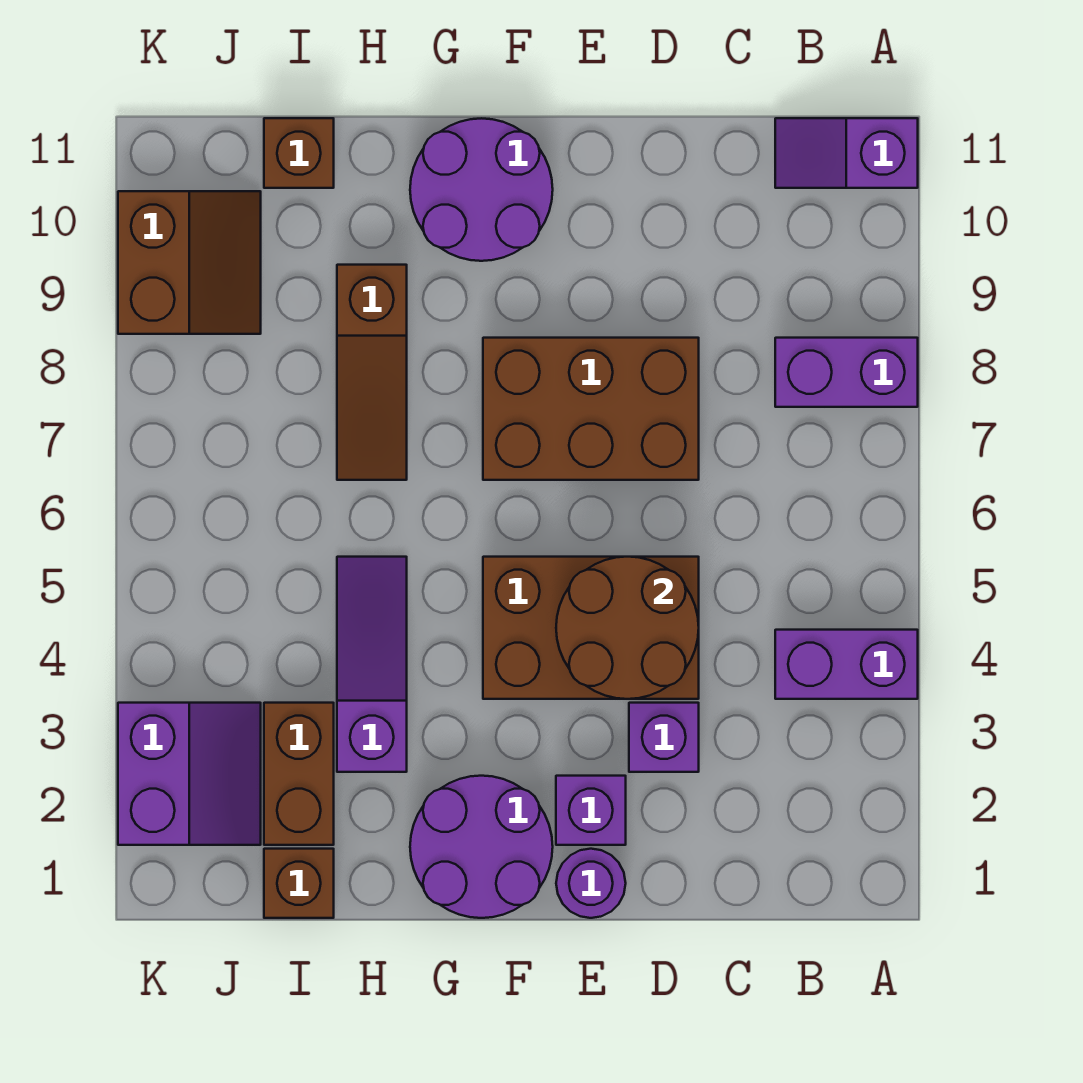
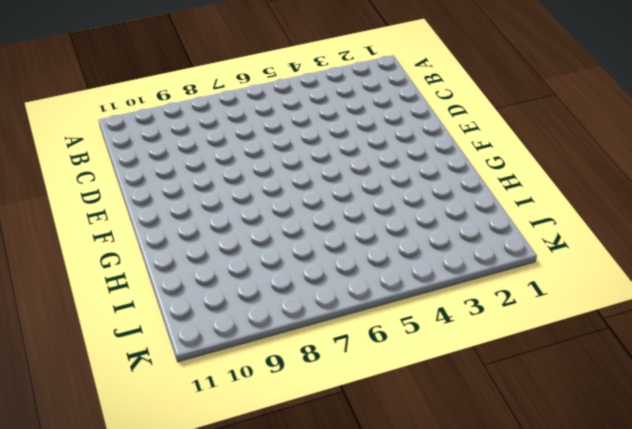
none -> purple 1x2 brick [775,630,918,699]
none -> purple 1x2 brick [775,338,918,407]
none -> purple 1x2 slope [775,118,918,188]

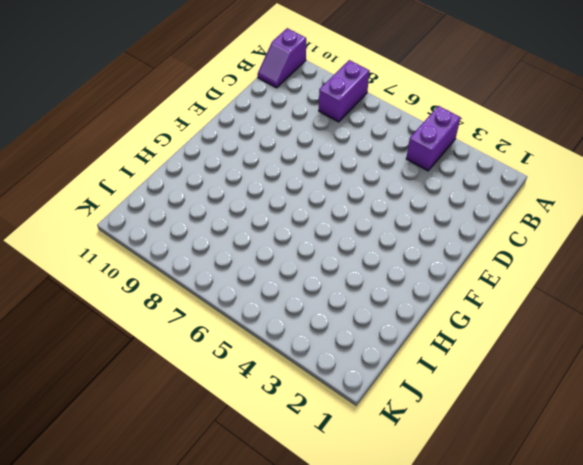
none -> purple 1x1 brick [629,703,699,772]
none -> brown 2x3 brick [483,557,699,699]
none -> brown 2x3 brick [483,338,699,480]

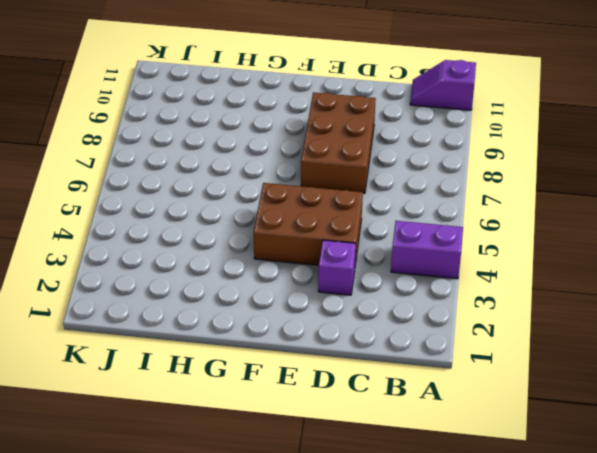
brown 2x3 brick [301,93,376,193] -> brown 2x3 brick turned to [483,338,699,480]
none -> purple 1x2 brick [775,338,918,407]
none -> purple 1x1 round brick [556,849,626,918]
none -> purple 1x1 brick [556,776,626,845]

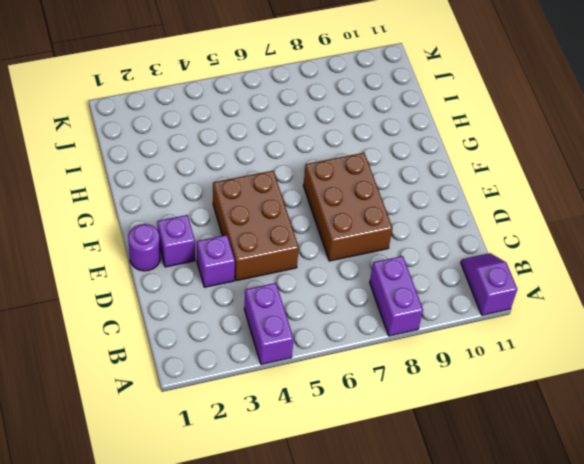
none -> purple 2x2 round brick [410,776,553,918]
none -> purple 2x2 round brick [410,118,553,261]
none -> purple 1x3 slope [337,557,407,772]

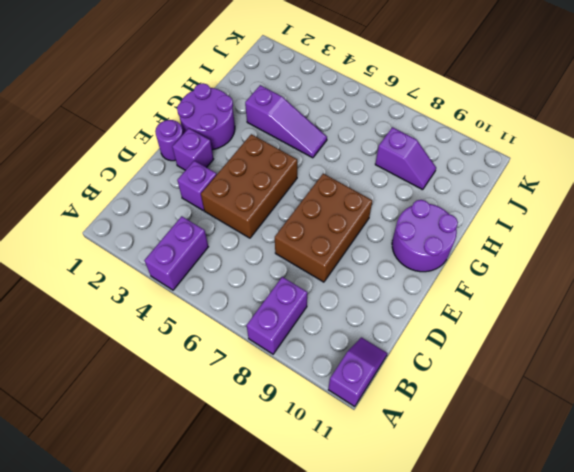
purple 1x2 slope [375,127,436,190] -> none
none -> brown 1x3 slope [337,265,407,480]
none -> brown 1x1 brick [264,849,334,918]
none -> brown 1x2 brick [264,703,334,845]

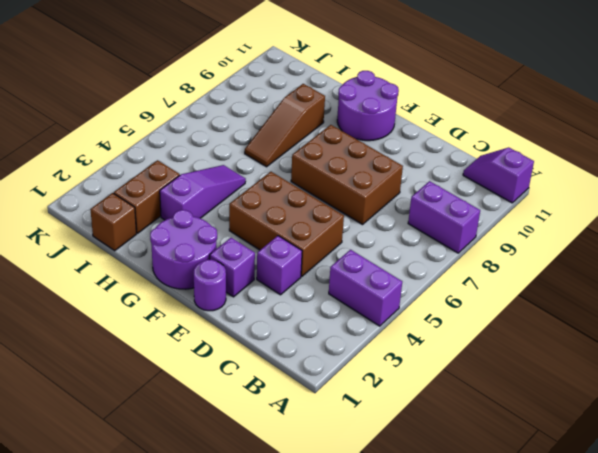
none -> brown 1x1 brick [264,118,334,188]
none -> purple 2x2 slope [118,703,261,845]
none -> brown 2x2 slope [118,191,261,334]

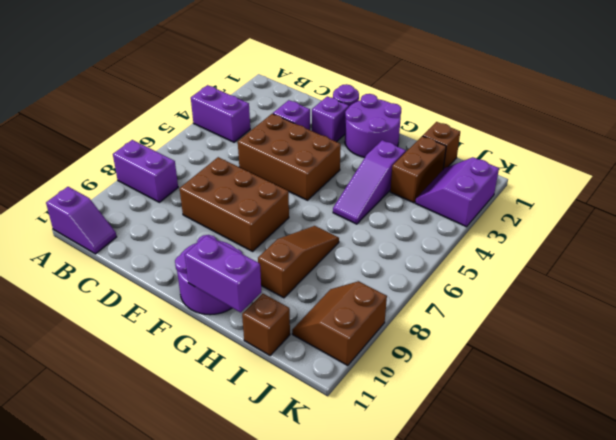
purple 1x2 brick [185,235,261,312] -> none
none -> brown 2x2 round brick [556,557,699,699]

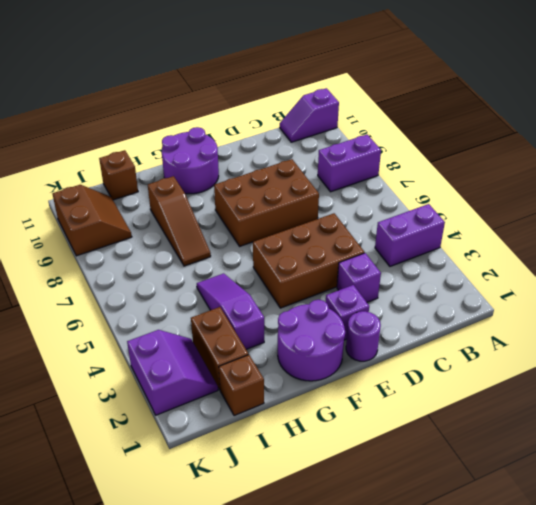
none -> brown 2x2 round brick [556,557,699,699]

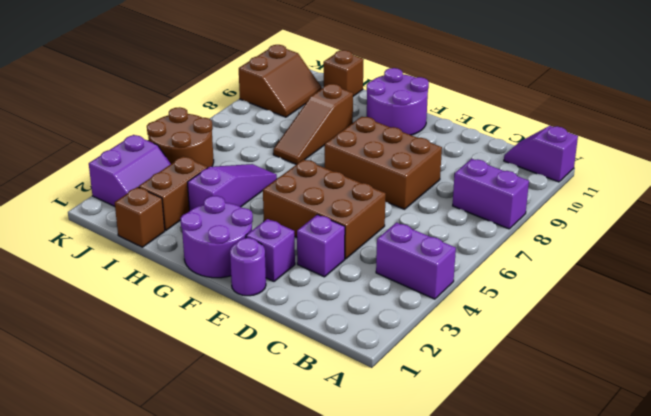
brown 2x2 round brick [147,107,214,167] -> brown 2x2 round brick moved to [556,557,699,699]

